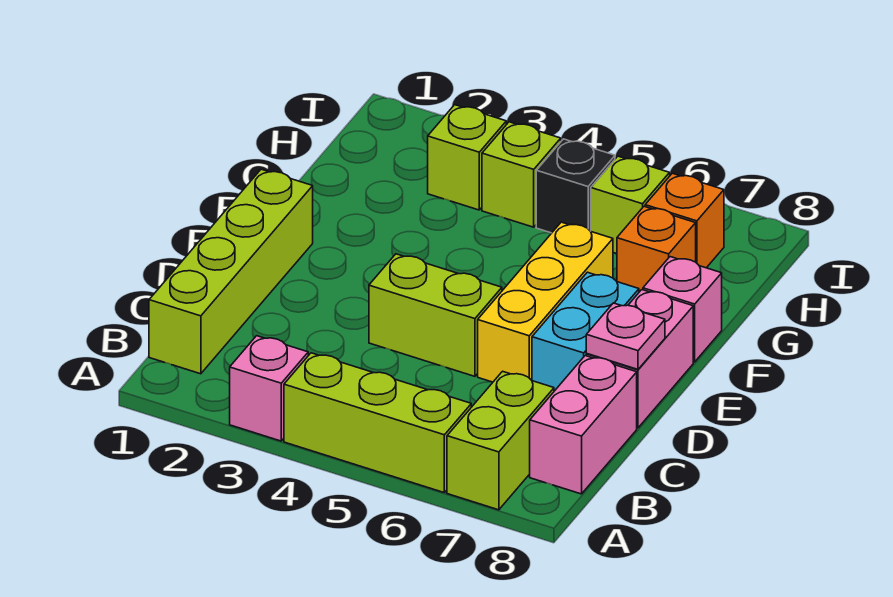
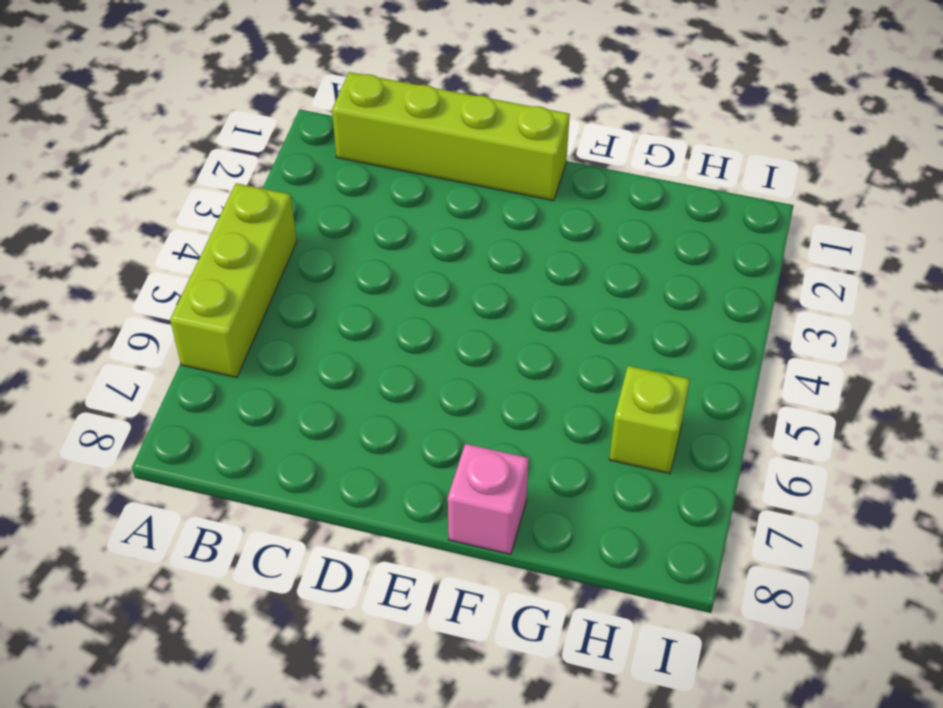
none -> pink 1x1 brick [230,336,308,441]
none -> lime 1x2 brick [447,371,554,510]
none -> pink 1x2 brick [530,356,637,494]

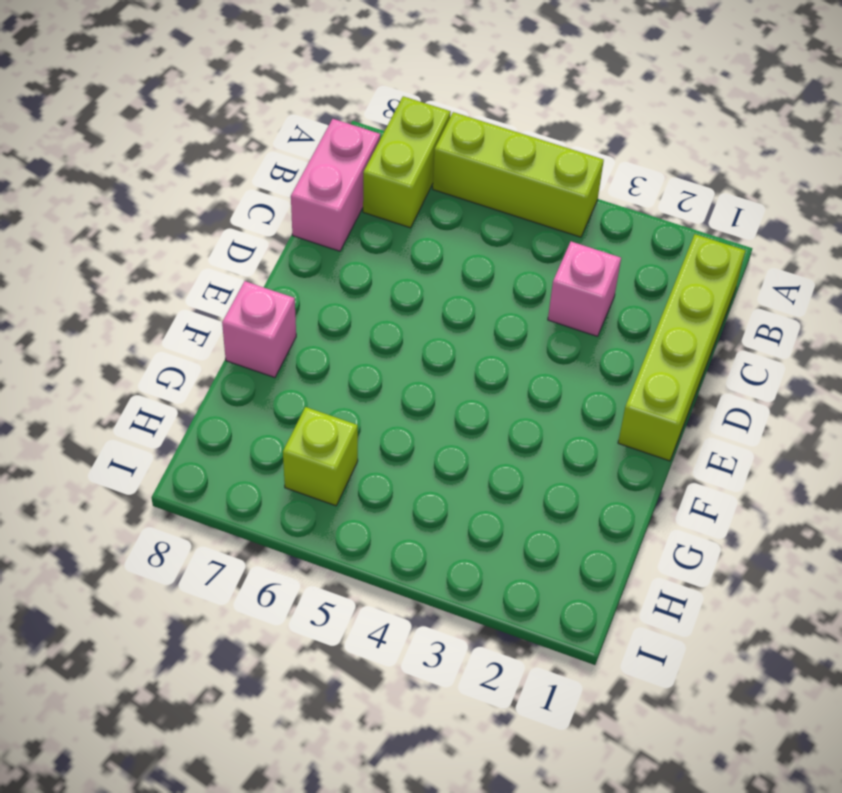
pink 1x1 brick [548,242,621,336] -> pink 1x1 brick moved to [230,336,308,441]
none -> lime 1x2 brick [369,254,502,376]
none -> yellow 1x3 brick [478,222,613,382]
none -> cyan 1x2 brick [532,272,639,391]

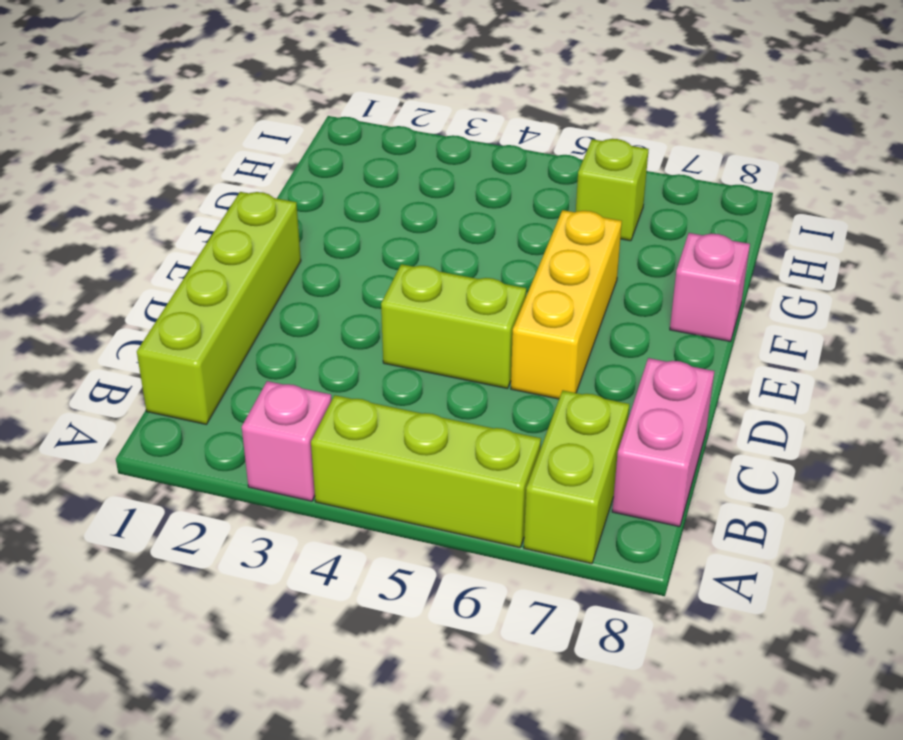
none -> cyan 1x2 brick [532,272,639,391]
none -> pink 1x2 brick [586,290,693,428]
none -> orange 1x1 brick [617,206,696,292]

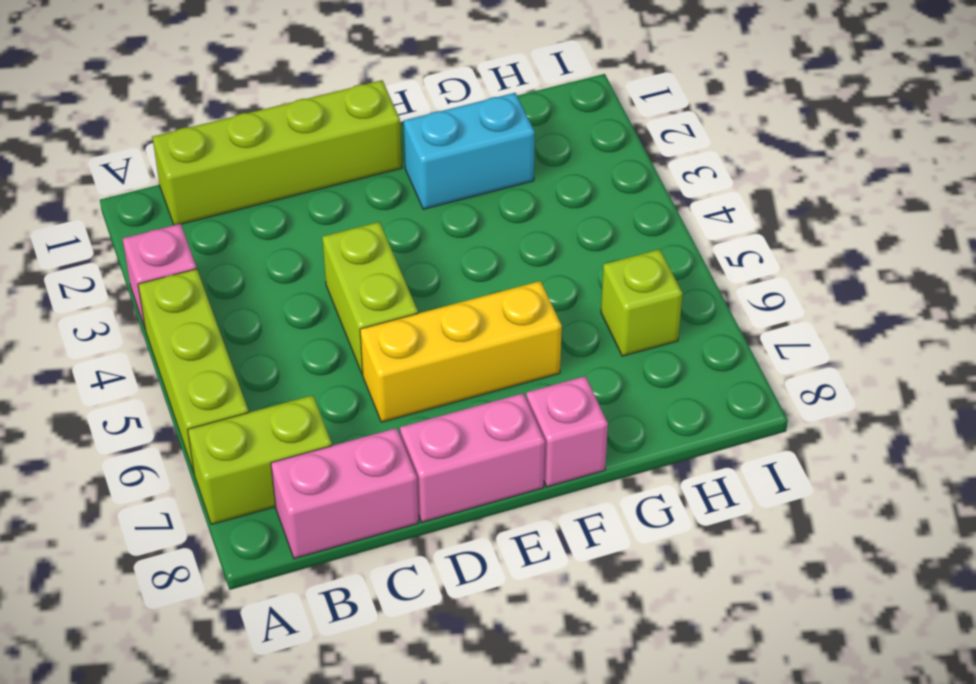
cyan 1x2 brick [404,93,535,209] -> cyan 1x2 brick moved to [532,272,639,391]
none -> orange 1x1 brick [617,206,696,292]
none -> lime 1x1 brick [428,105,506,210]
none -> lime 1x1 brick [482,122,561,227]

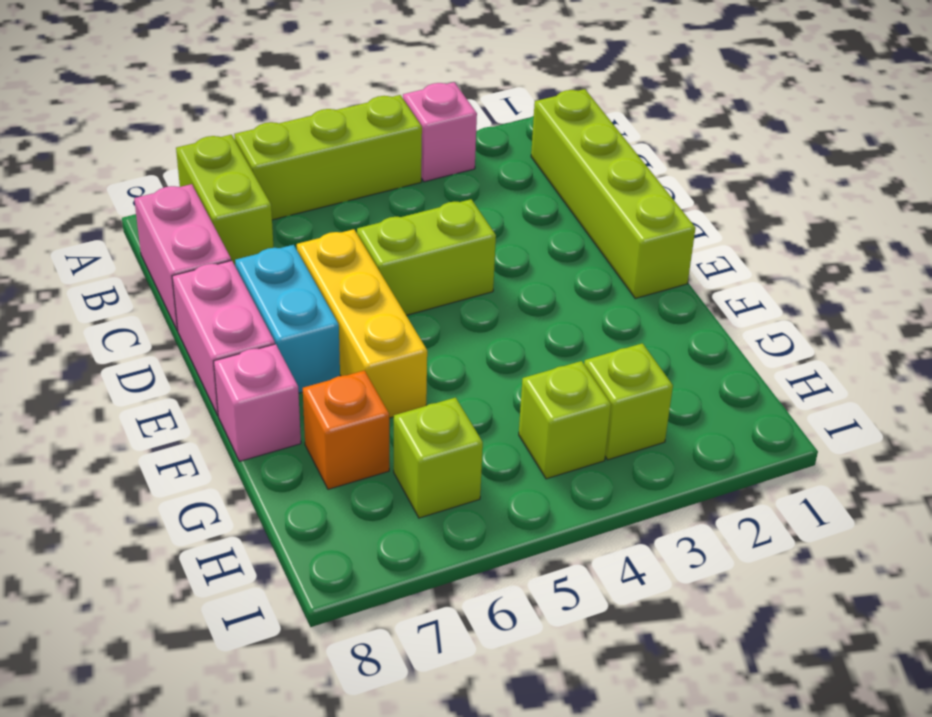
none -> black 1x1 brick [536,139,615,233]
none -> orange 1x1 brick [645,173,724,268]
none -> pink 1x1 plate [586,303,665,369]

